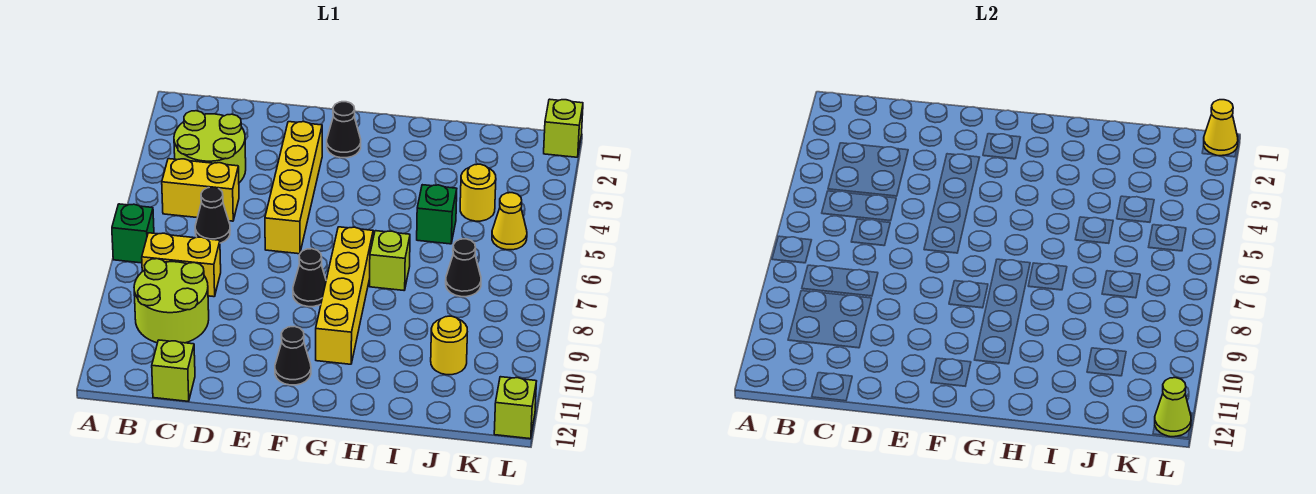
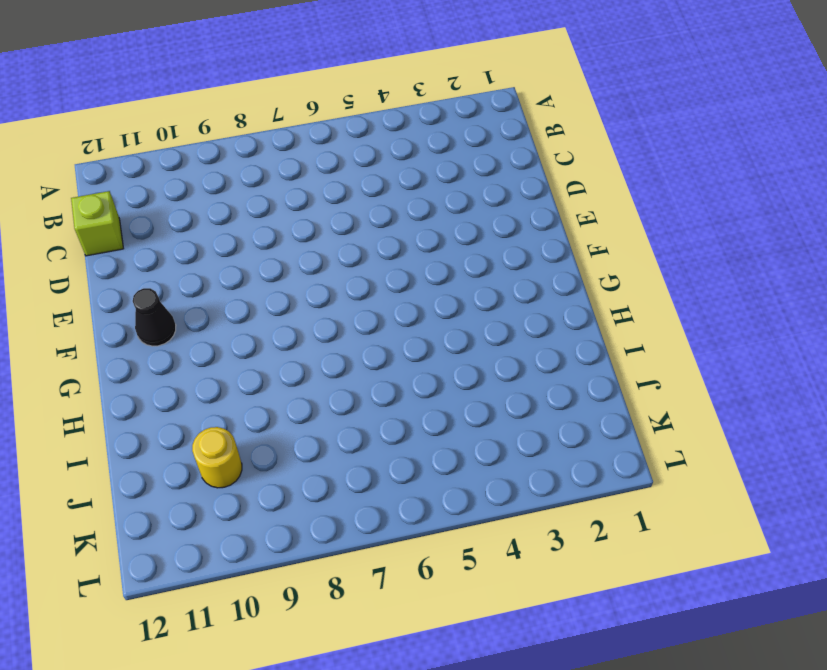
none -> green 1x1 brick [112,204,154,263]
none -> lime 2x2 round brick [174,111,246,183]
none -> yellow 1x2 brick [162,159,239,221]

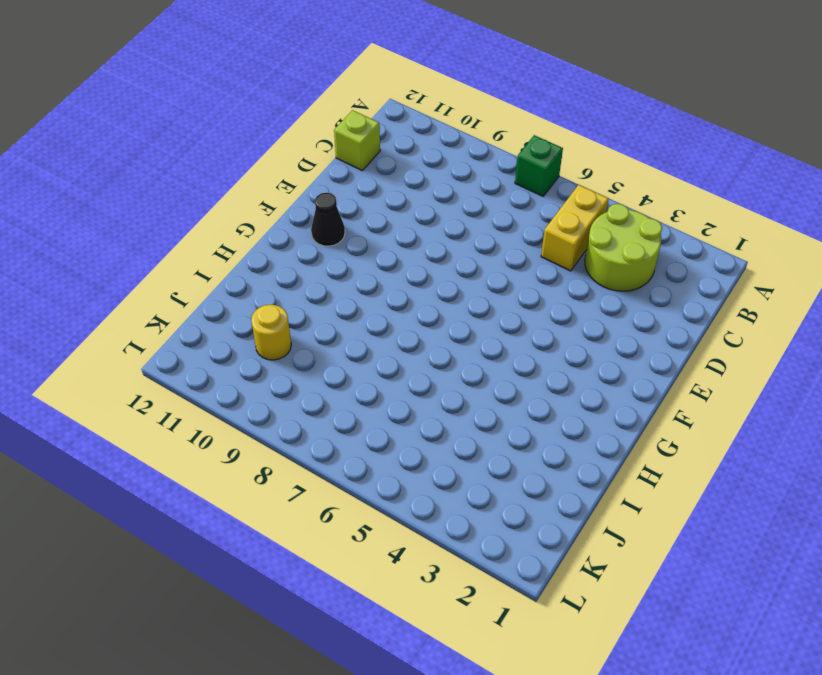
none -> yellow 1x2 brick [142,233,221,297]
none -> lime 2x2 round brick [134,259,209,343]
none -> black 1x1 cone [195,187,230,243]

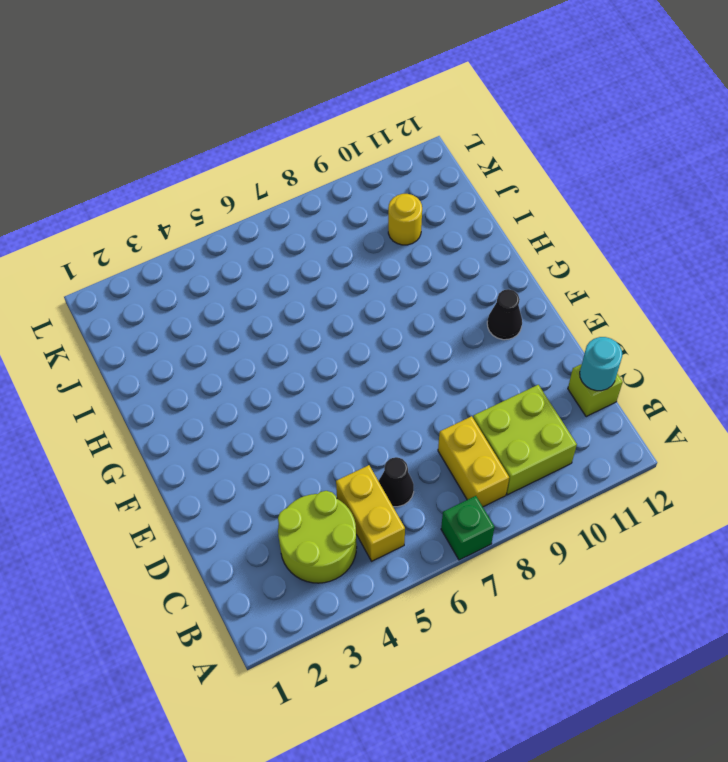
lime 2x2 brick [473,385,577,495] -> lime 2x2 round brick [134,259,209,343]
cyan 1x1 round brick [580,337,622,391] -> none
none -> yellow 1x4 brick [265,122,322,254]
none -> black 1x1 cone [327,102,361,158]
none -> black 1x1 cone [293,249,326,307]

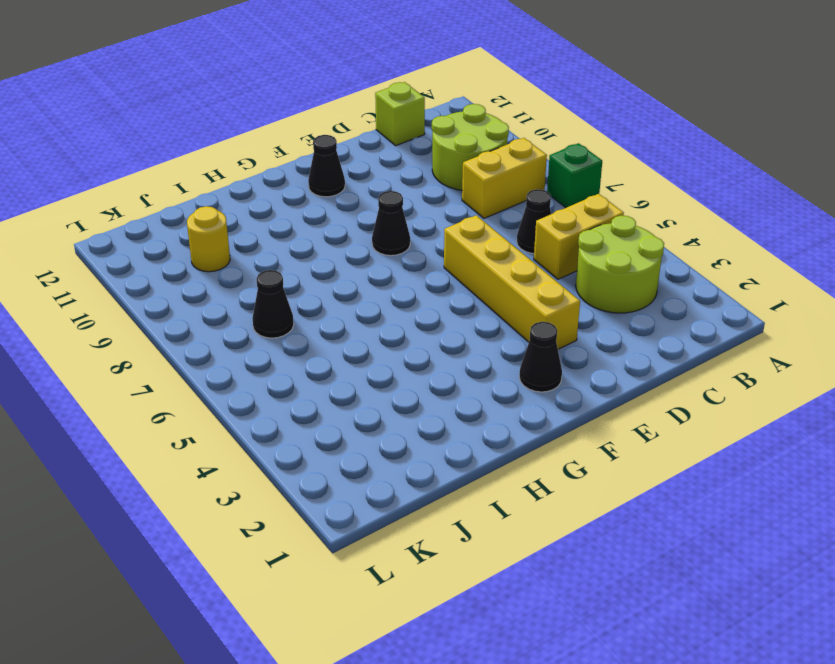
none -> yellow 1x4 brick [316,227,373,364]
none -> lime 1x1 brick [370,231,410,290]
none -> green 1x1 brick [417,185,457,244]

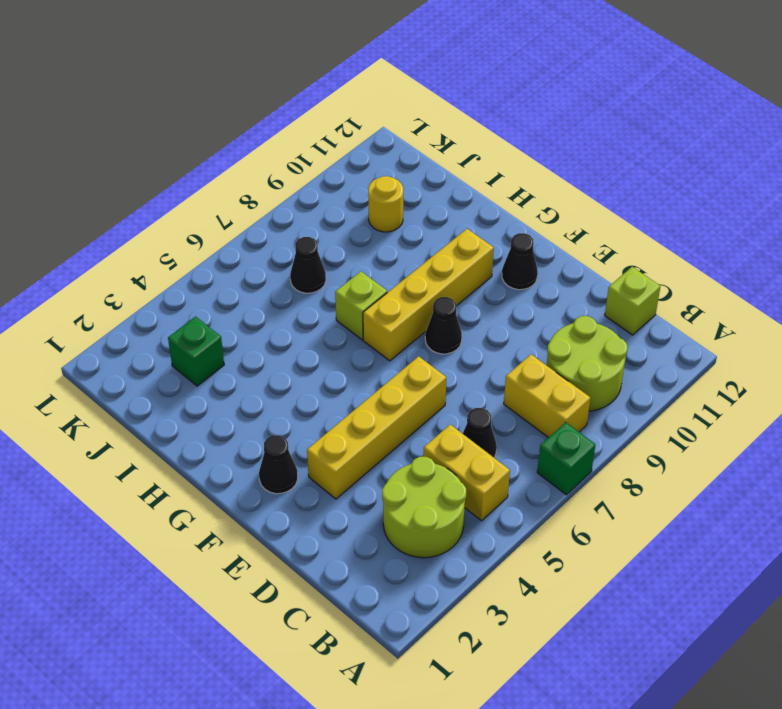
green 1x1 brick [168,317,224,386] -> green 1x1 brick moved to [417,185,457,244]
none -> yellow 1x1 round brick [460,164,496,221]
none -> yellow 1x1 cone [492,193,527,250]
none -> lime 1x1 brick [544,99,583,157]

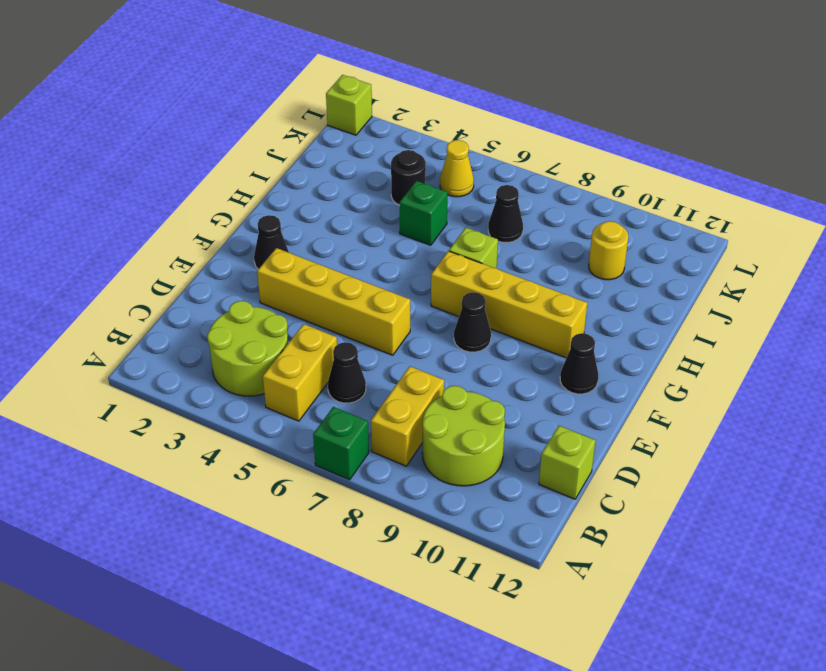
black 1x1 round brick [391,150,426,205] -> yellow 1x1 round brick [460,164,496,221]
none -> lime 1x1 brick [494,377,537,439]
none -> yellow 1x1 cone [1204,100,1238,156]
none -> lime 1x1 cone [1155,378,1191,437]

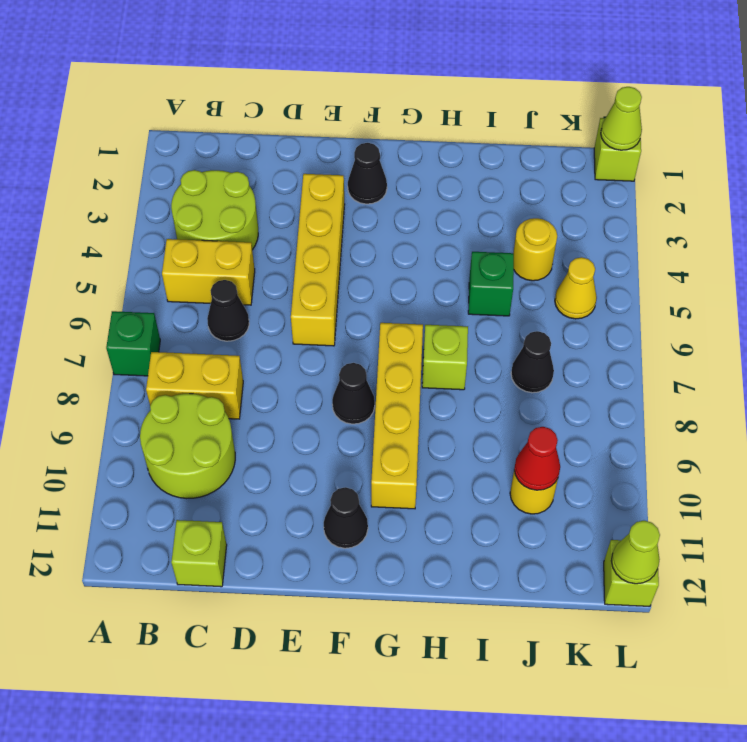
red 1x1 cone [514,427,560,490] -> none
lime 1x1 cone [601,87,642,150] -> yellow 1x1 cone [1204,100,1238,156]

